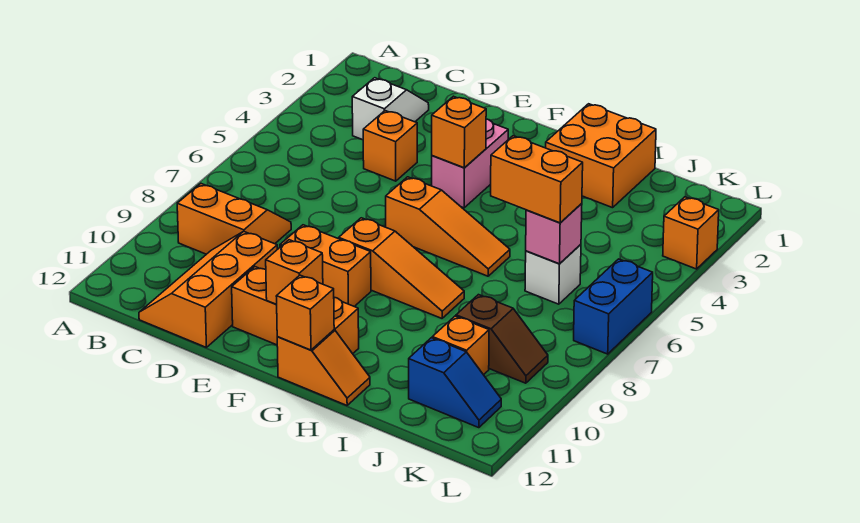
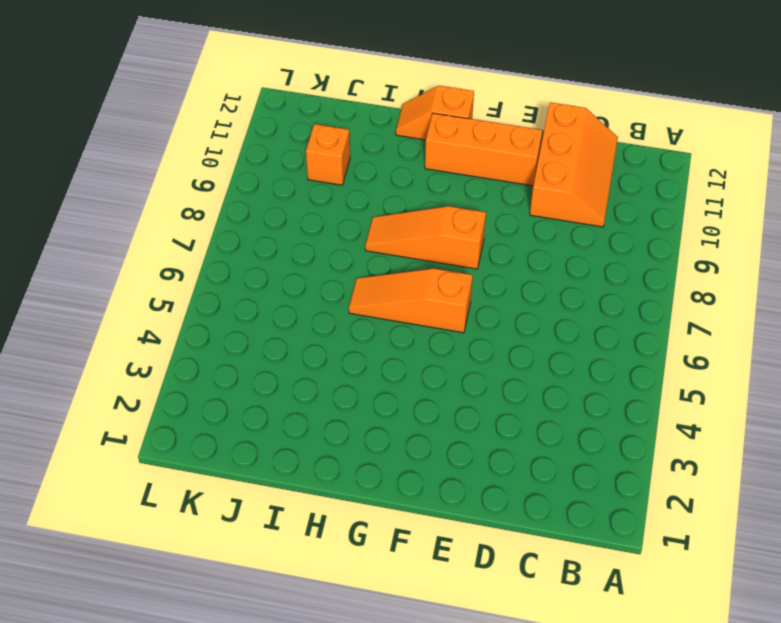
none -> orange 2x2 slope [177,184,291,254]
none -> white 1x2 slope [352,78,429,140]
none -> orange 1x1 brick [363,111,417,181]

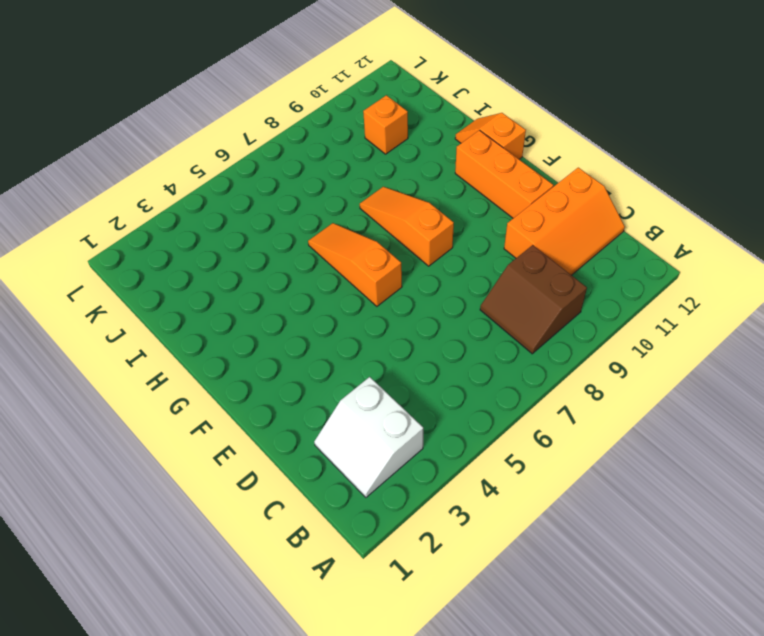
white 2x2 slope [314,377,423,497] -> white 1x2 slope [352,78,429,140]
brown 2x2 slope [480,245,587,354] -> orange 2x2 slope [177,184,291,254]
none -> orange 1x1 brick [363,111,417,181]
none -> orange 1x2 brick [280,225,371,307]
none -> pink 1x2 brick [432,119,508,208]

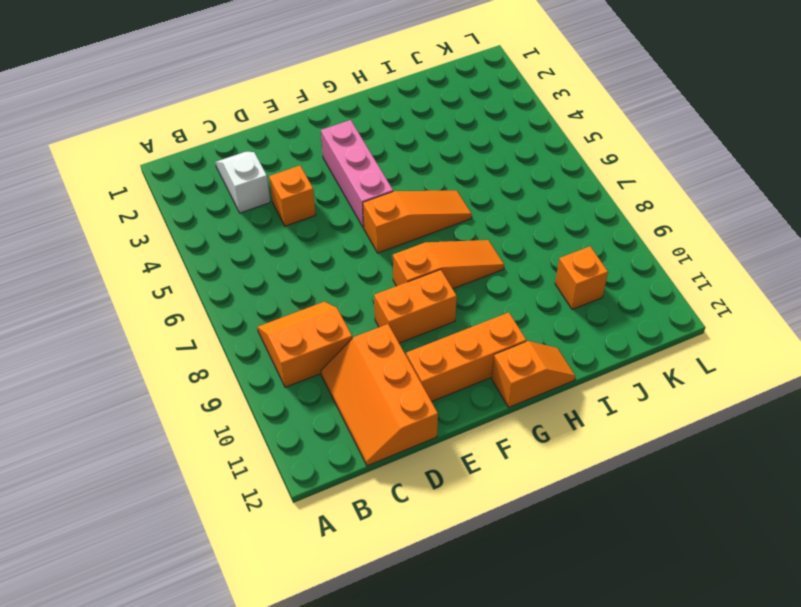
pink 1x3 brick [321,120,393,228] -> pink 1x2 brick [432,119,508,208]
none -> orange 2x2 brick [545,104,656,208]
none -> white 1x1 brick [525,244,581,304]
none -> brown 1x2 slope [456,295,548,383]

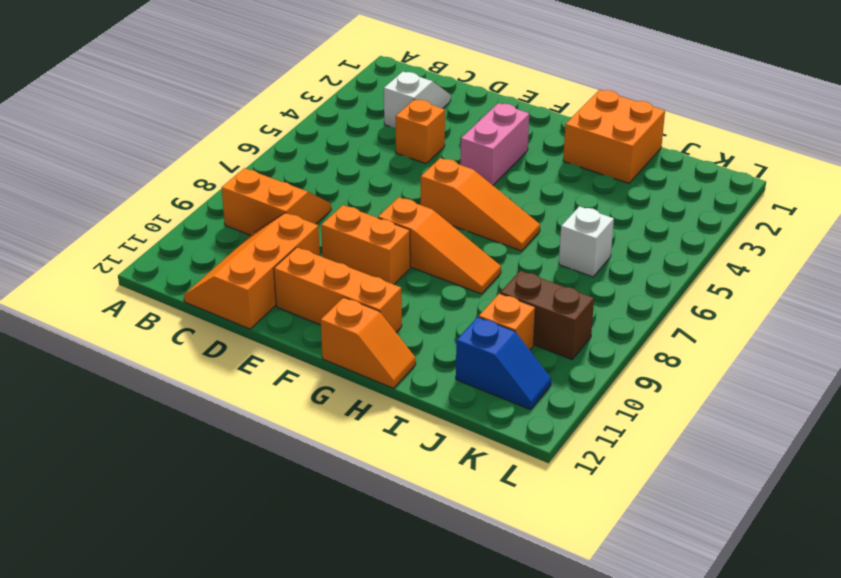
brown 1x2 brick [500,271,594,359] -> brown 1x2 slope [456,295,548,383]
none -> orange 1x1 brick [663,197,719,269]
none -> blue 1x2 brick [574,259,653,354]
none -> orange 1x1 brick [432,96,486,168]

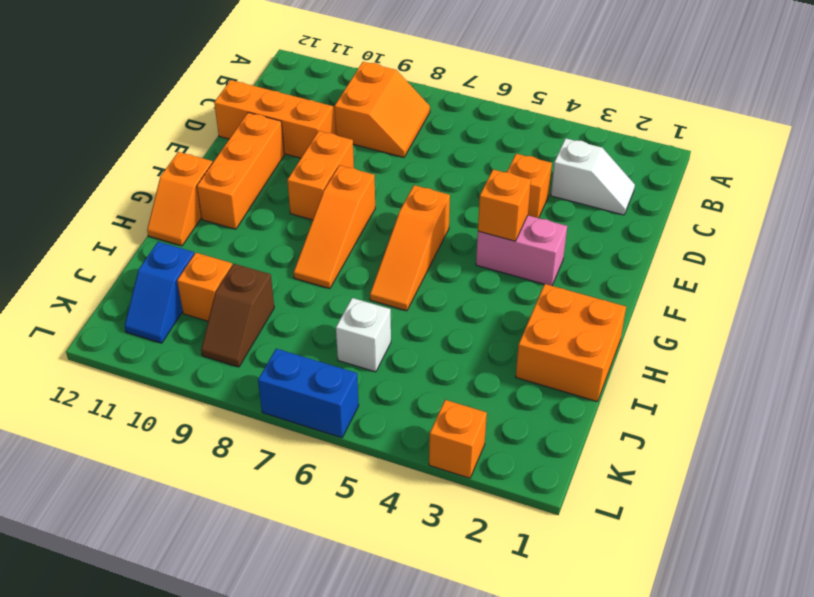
none -> orange 1x1 brick [266,240,323,305]
none -> orange 1x1 brick [276,275,334,350]
none -> pink 1x1 brick [526,203,582,264]

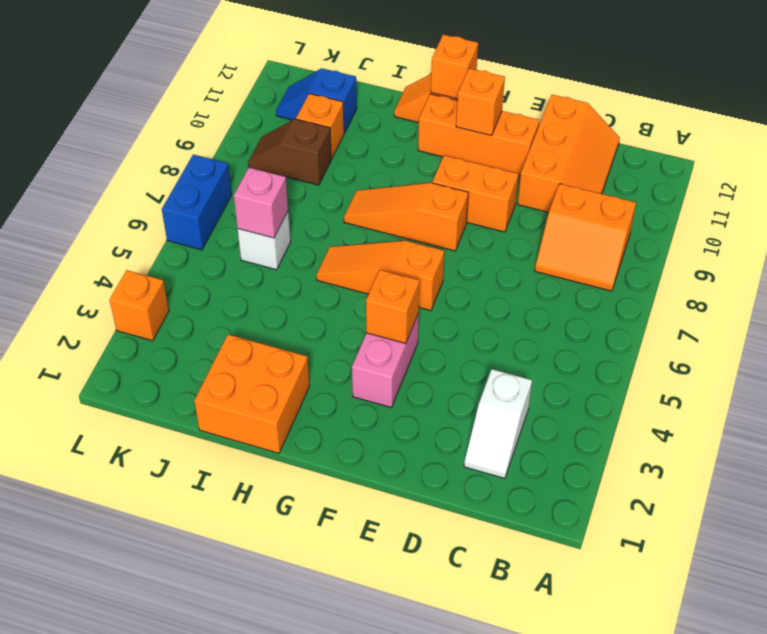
none -> orange 1x1 brick [363,111,417,181]
none -> orange 1x2 brick [491,136,583,223]

